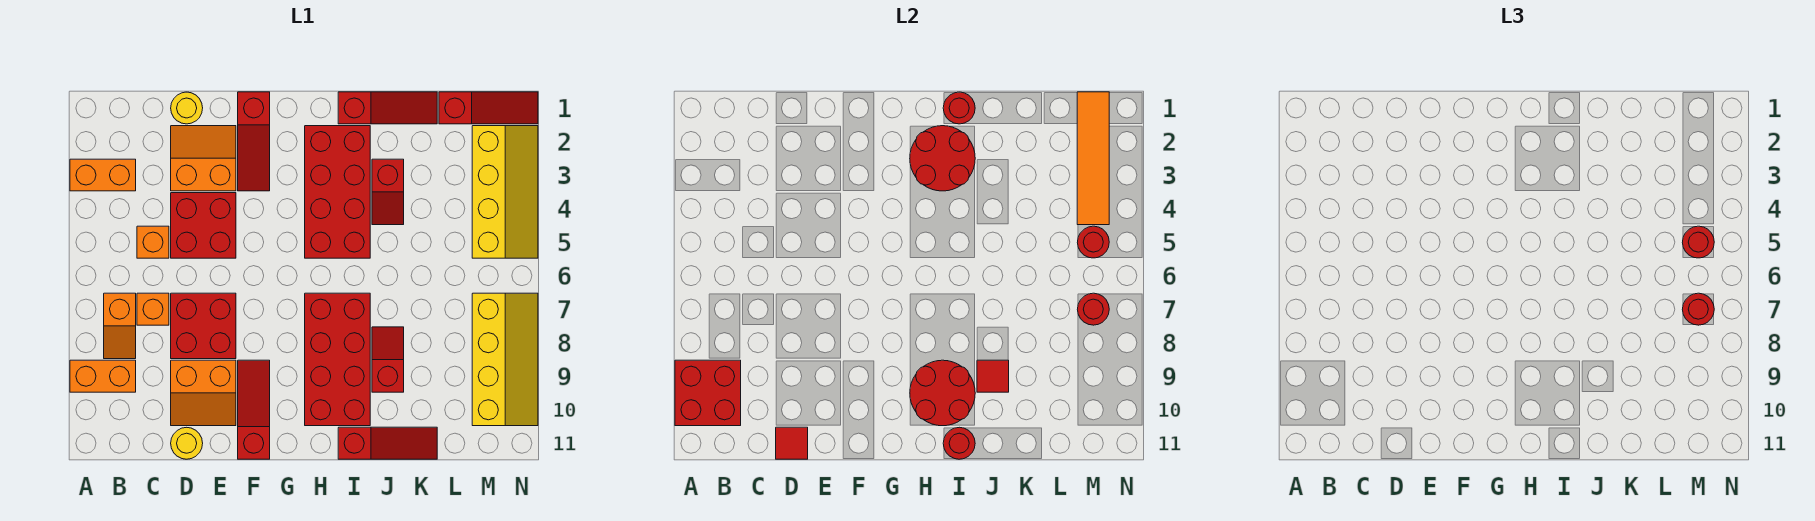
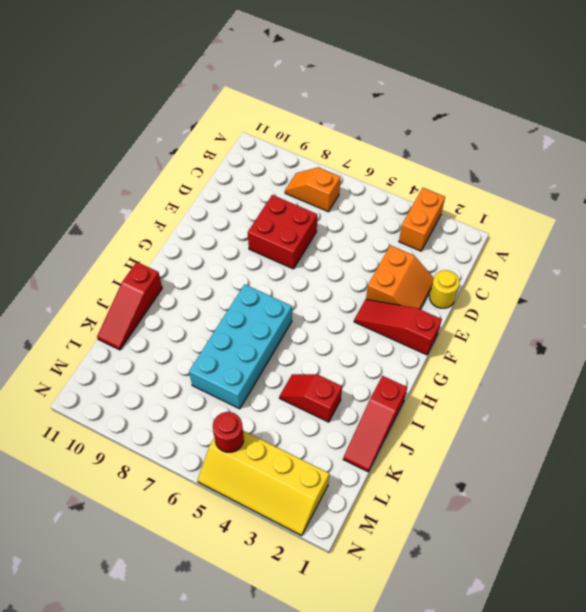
cyan 2x4 brick [189,284,292,409] -> red 2x4 brick [305,293,370,426]
none -> orange 1x2 brick [70,360,136,392]
none -> orange 1x1 brick [137,226,169,258]
none -> orange 1x1 brick [137,293,169,325]
none -> red 2x2 brick [171,193,236,258]

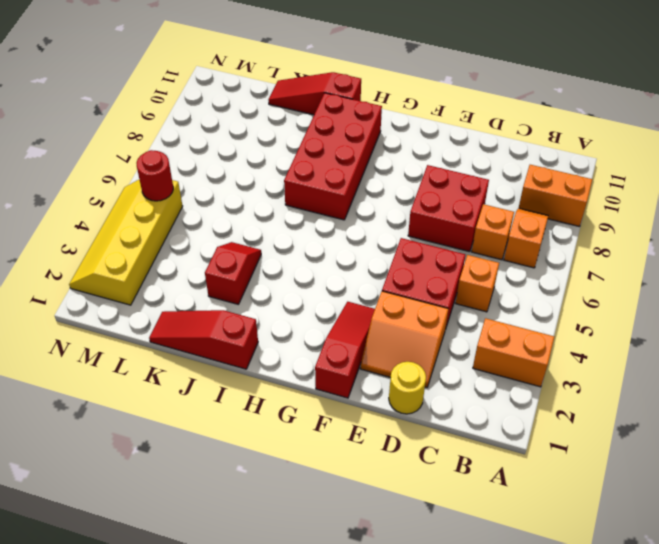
none -> orange 2x2 slope [171,360,236,426]
none -> yellow 1x1 round brick [171,427,203,459]
none -> red 1x3 slope [238,360,270,459]
none -> red 2x4 brick [305,126,370,258]

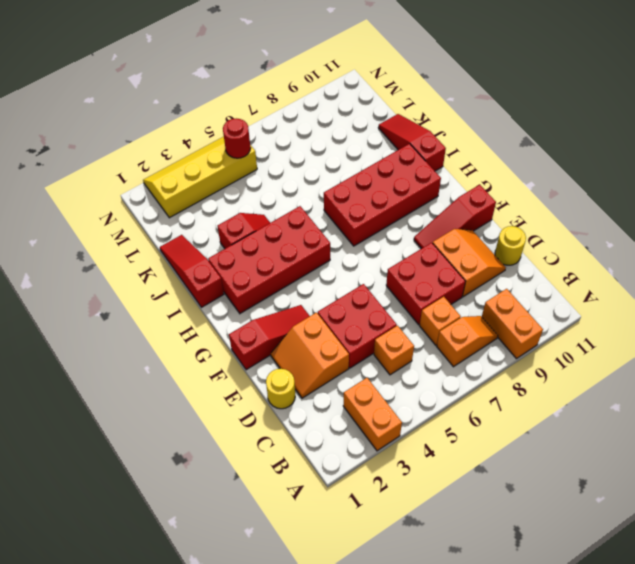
none -> red 1x2 slope [372,327,404,392]
none -> red 1x3 slope [439,92,538,124]
none -> yellow 2x4 slope [472,293,538,426]
none -> red 2x2 brick [675,360,741,426]

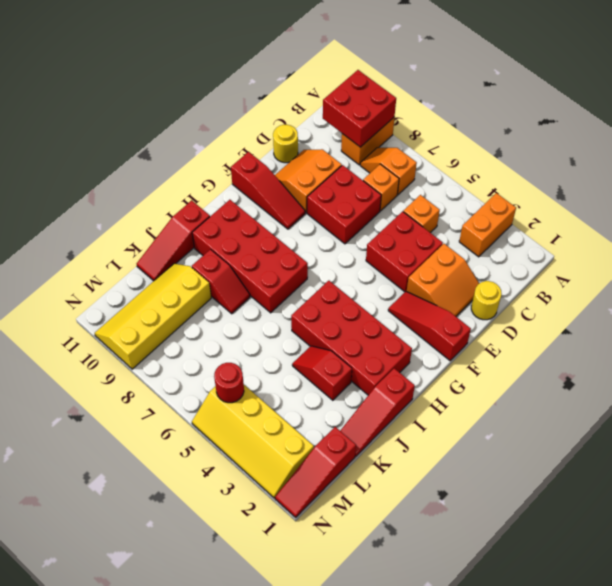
yellow 2x4 slope [95,264,211,369] -> yellow 2x4 slope turned to [472,293,538,426]
none -> red 1x1 tile [776,427,808,459]
none -> red 2x2 round brick [910,126,975,191]
none -> red 2x2 round brick [910,360,975,426]
none -> red 1x1 round brick [943,92,975,124]

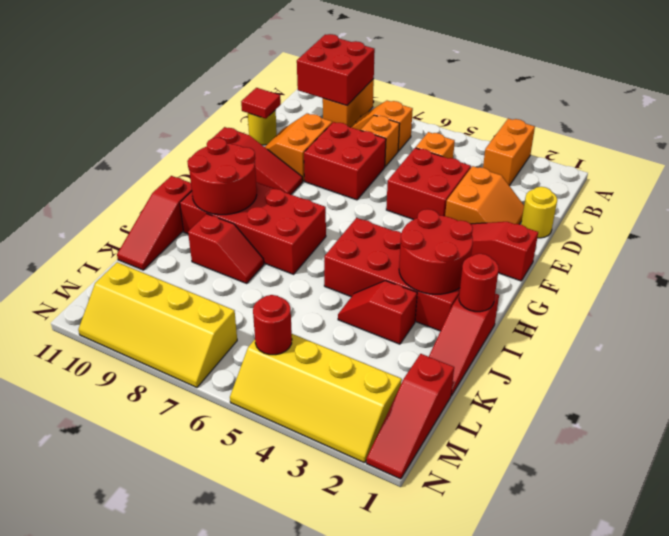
none -> red 1x1 round brick [943,427,975,459]
none -> red 1x1 tile [977,360,1009,392]
none -> orange 1x4 tile [1077,92,1109,225]
none -> red 1x1 round brick [1077,293,1109,325]

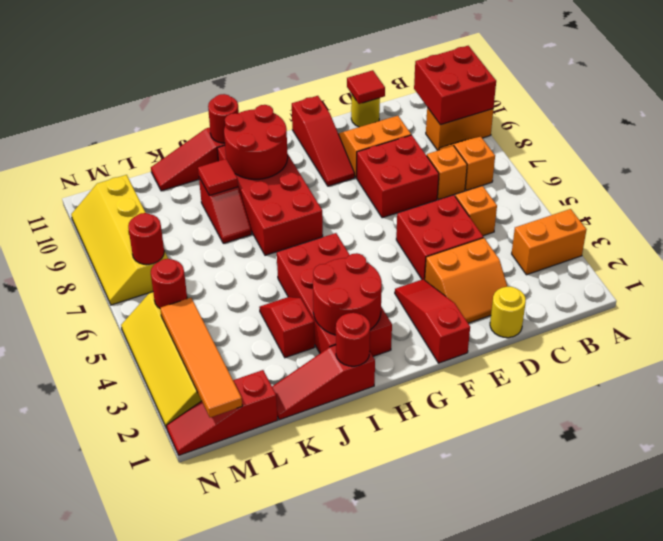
none -> red 1x1 round brick [1682,226,1714,258]
none -> red 1x1 round brick [1682,293,1714,325]

